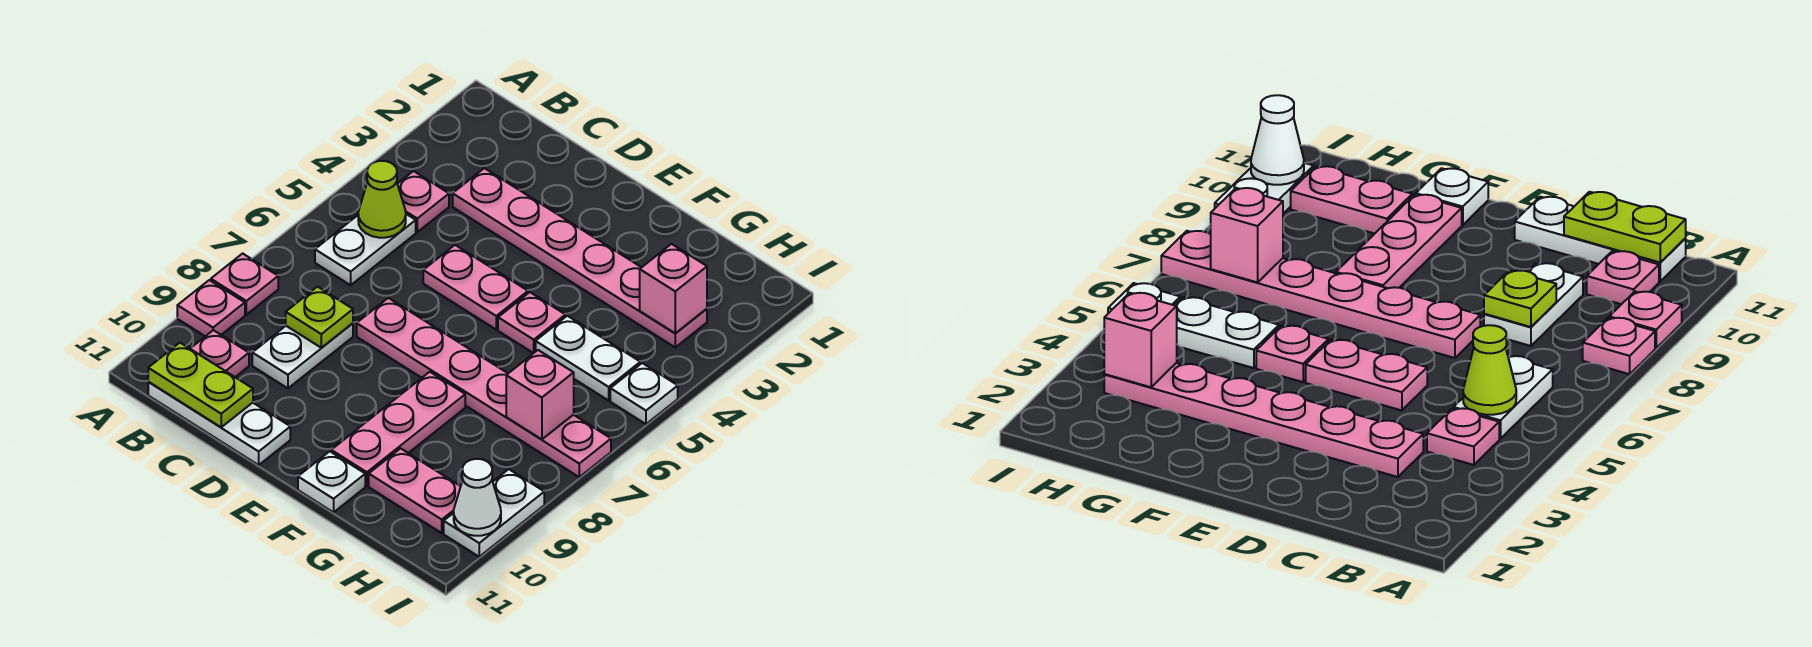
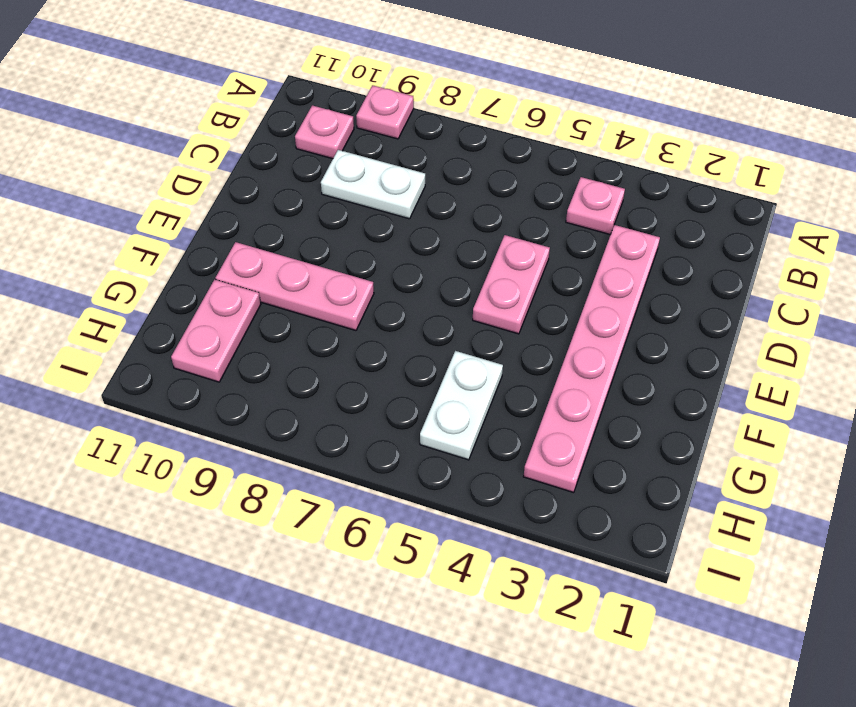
none -> pink 1x1 plate [211,254,278,315]
none -> white 1x2 plate [315,214,416,285]
none -> white 1x3 plate [148,382,290,465]

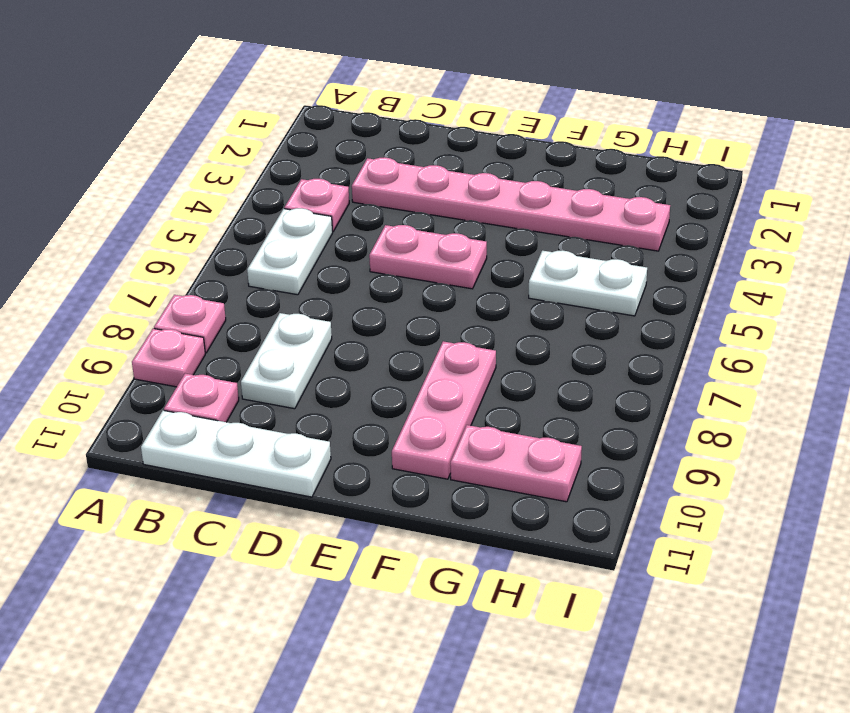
none -> pink 1x6 plate [357,298,611,477]
none -> pink 1x1 plate [498,292,566,353]
none -> white 1x1 plate [298,451,365,512]

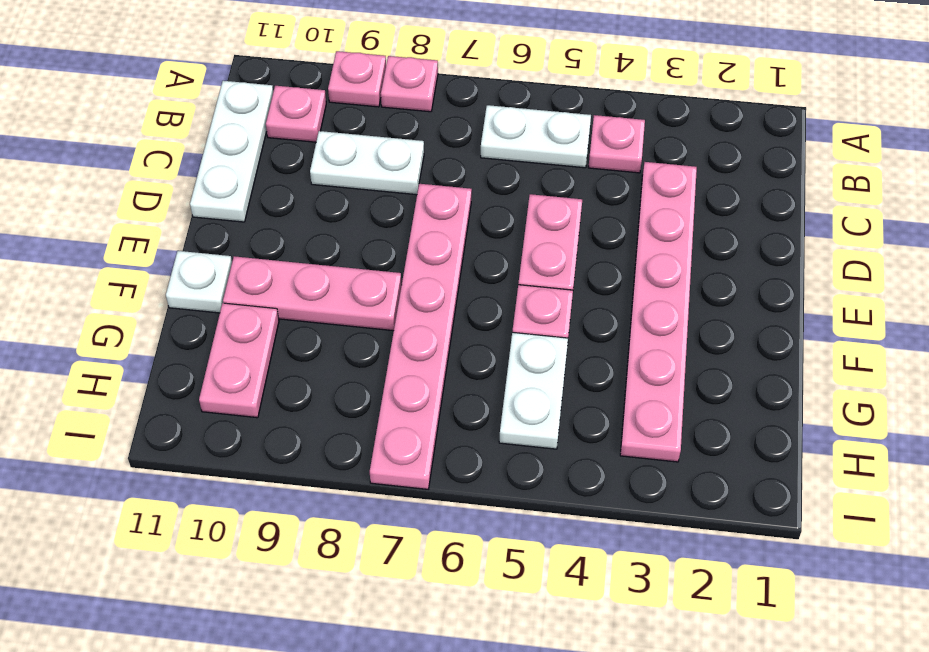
none -> white 1x1 plate [610,363,678,424]
none -> white 1x2 plate [444,469,544,557]
none -> lime 1x1 cone [358,161,406,238]

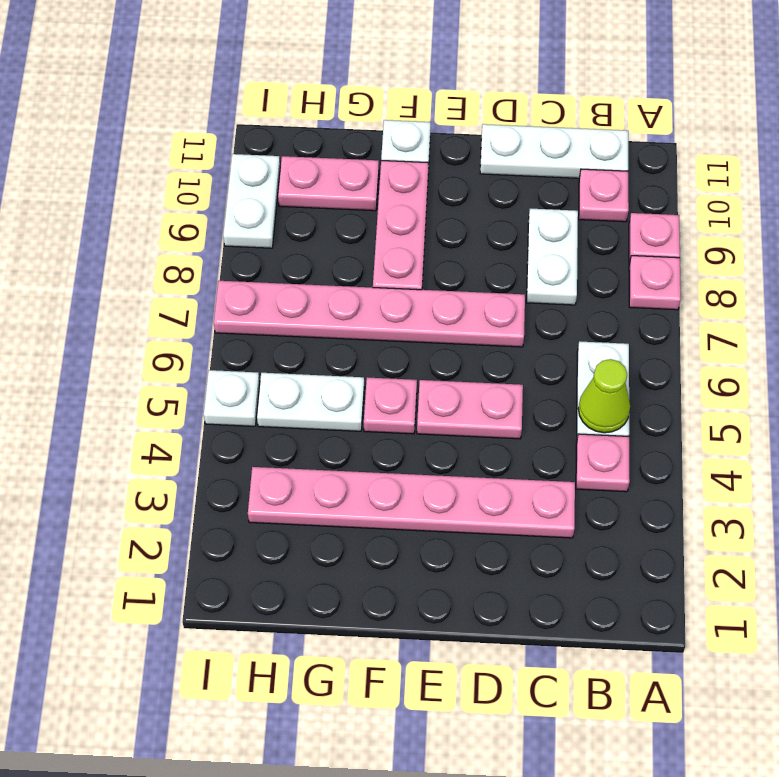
none -> lime 1x2 plate [148,343,253,427]
none -> lime 1x1 plate [286,287,353,348]
none -> pink 1x1 brick [640,244,707,333]

